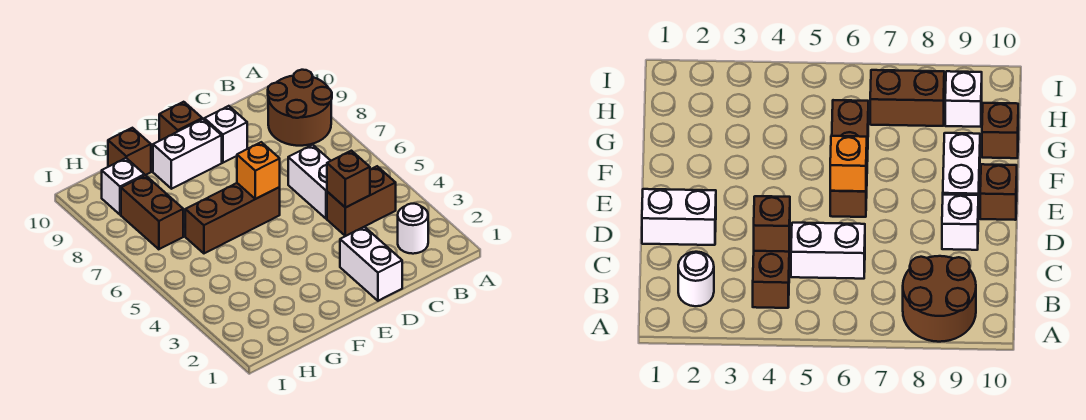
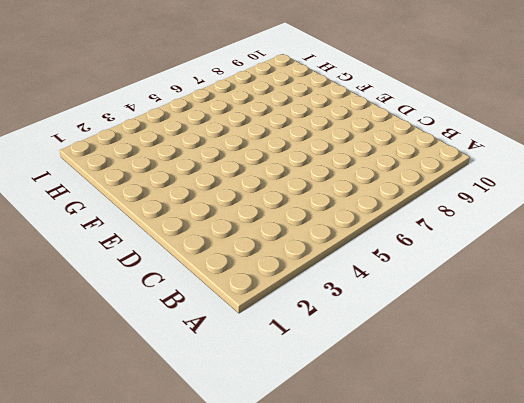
none -> brown 2x2 round brick [268,70,332,146]
none -> white 1x1 round brick [398,204,428,254]
none -> brown 1x2 brick [327,166,396,236]

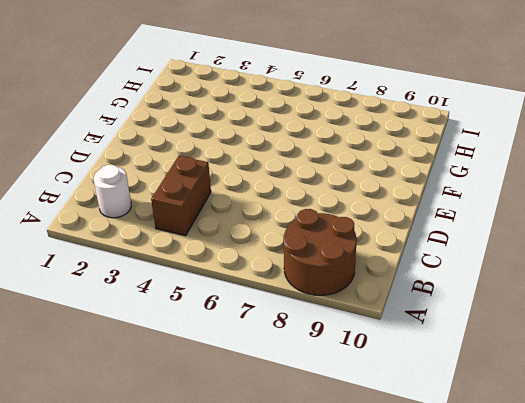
none -> white 1x2 brick [288,145,331,219]
none -> white 1x2 brick [340,227,402,301]
none -> white 1x1 brick [204,106,247,163]

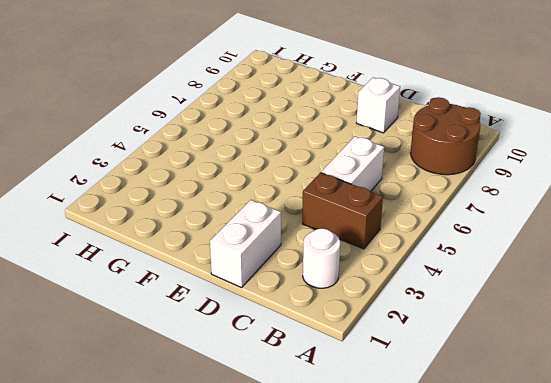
none -> brown 1x3 brick [185,183,280,253]
none -> white 1x2 brick [153,119,222,189]
none -> brown 1x1 brick [159,102,202,141]

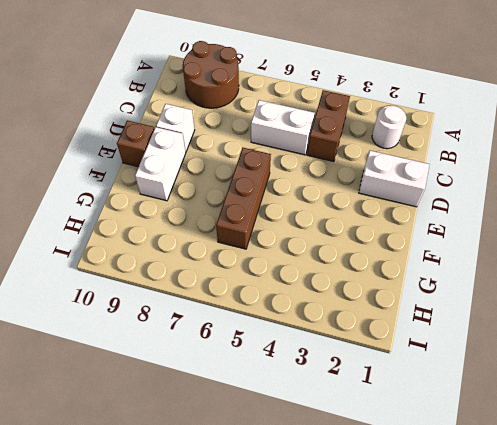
none -> brown 1x1 brick [108,128,151,175]
none -> brown 1x2 brick [121,175,183,249]
none -> white 1x1 brick [102,158,145,215]

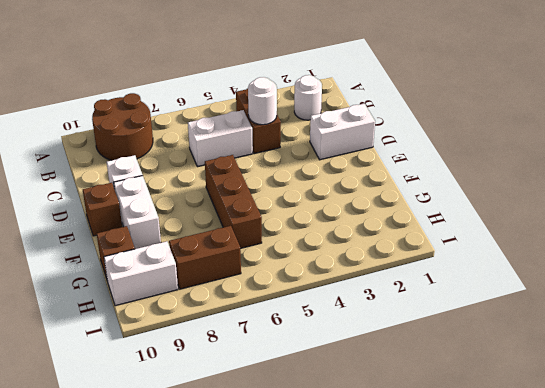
white 1x1 round brick [248,77,277,125] -> brown 1x1 brick [327,151,370,208]
white 1x2 brick [104,241,178,306] -> white 1x1 brick [102,158,145,215]
none -> orange 1x1 brick [237,142,280,199]

